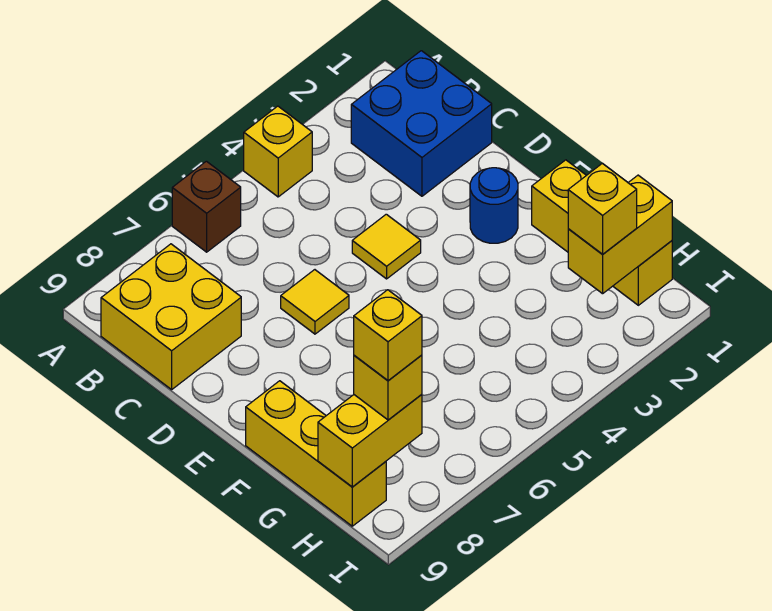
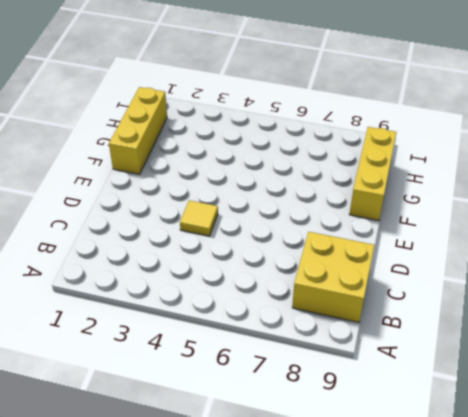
none -> yellow 1x1 brick [244,106,312,197]
none -> brown 1x1 brick [172,161,241,252]
none -> blue 2x2 brick [351,51,492,196]

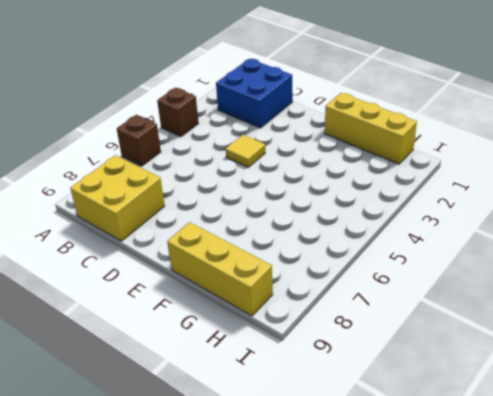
brown 1x1 brick [157,88,199,137] -> yellow 1x1 brick [244,106,312,197]
none -> yellow 1x1 tile [281,270,349,334]
none -> blue 1x1 round brick [470,168,518,243]
none -> yellow 1x2 brick [568,175,672,294]

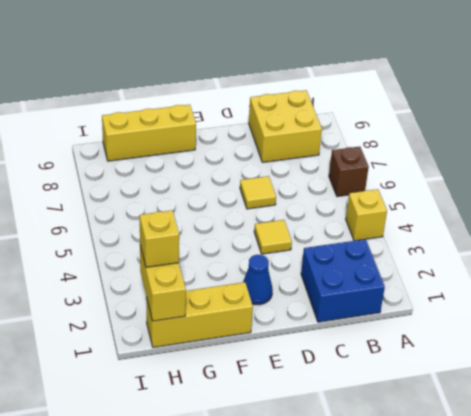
blue 1x1 cone [243,255,273,305] -> blue 1x1 round brick [470,168,518,243]
none -> yellow 1x2 brick [318,394,422,487]
none -> yellow 1x1 brick [354,355,422,420]
none -> yellow 1x1 brick [354,290,422,381]

